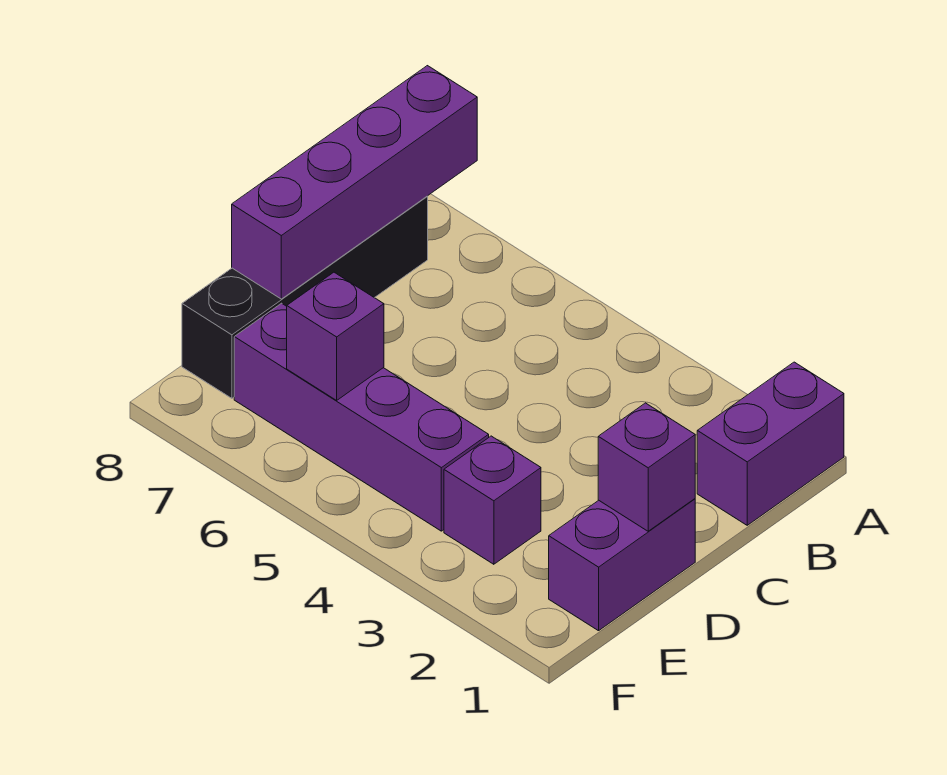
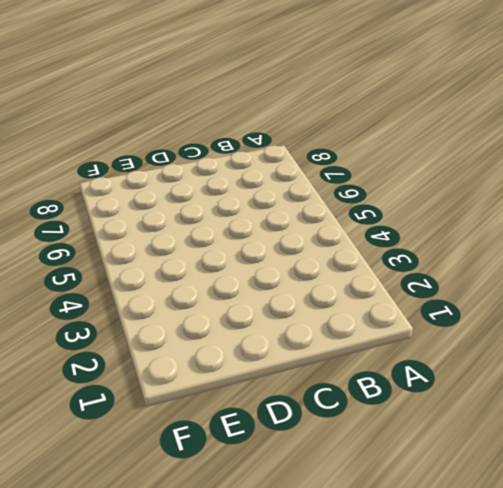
none -> purple 1x2 brick [697,362,844,525]
none -> black 1x4 brick [182,197,428,398]

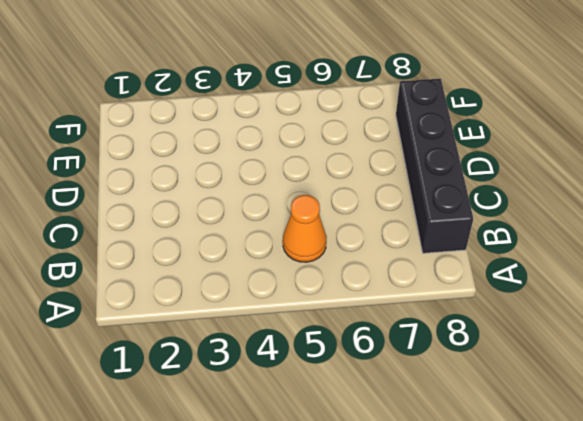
orange 1x1 cone [283,195,326,262] -> none
none -> purple 1x2 brick [697,362,844,525]
none -> purple 1x2 brick [549,499,695,631]

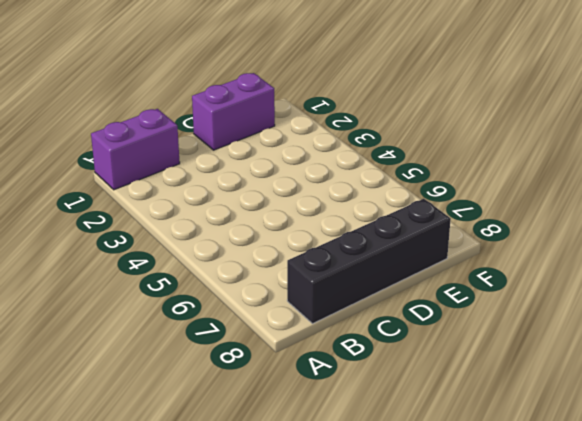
none -> purple 1x1 brick [444,436,541,564]
none -> purple 1x4 brick [234,303,489,531]

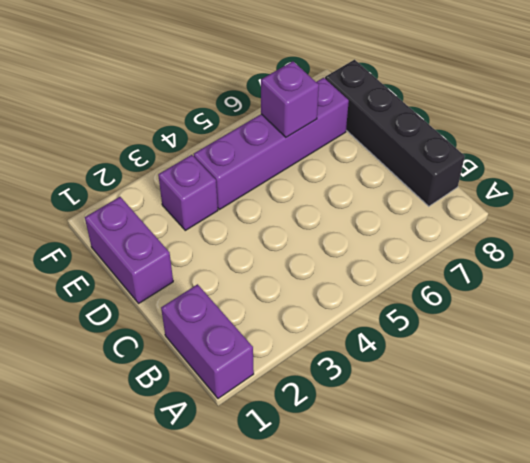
none -> purple 1x4 brick [232,66,477,299]
none -> purple 1x1 brick [598,403,695,531]

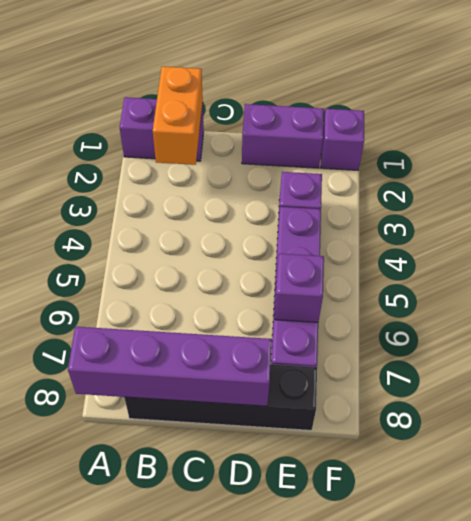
orange 1x2 brick [153,66,203,165] -> none
purple 1x1 brick [321,109,364,170] -> purple 1x1 brick moved to [598,403,695,531]

